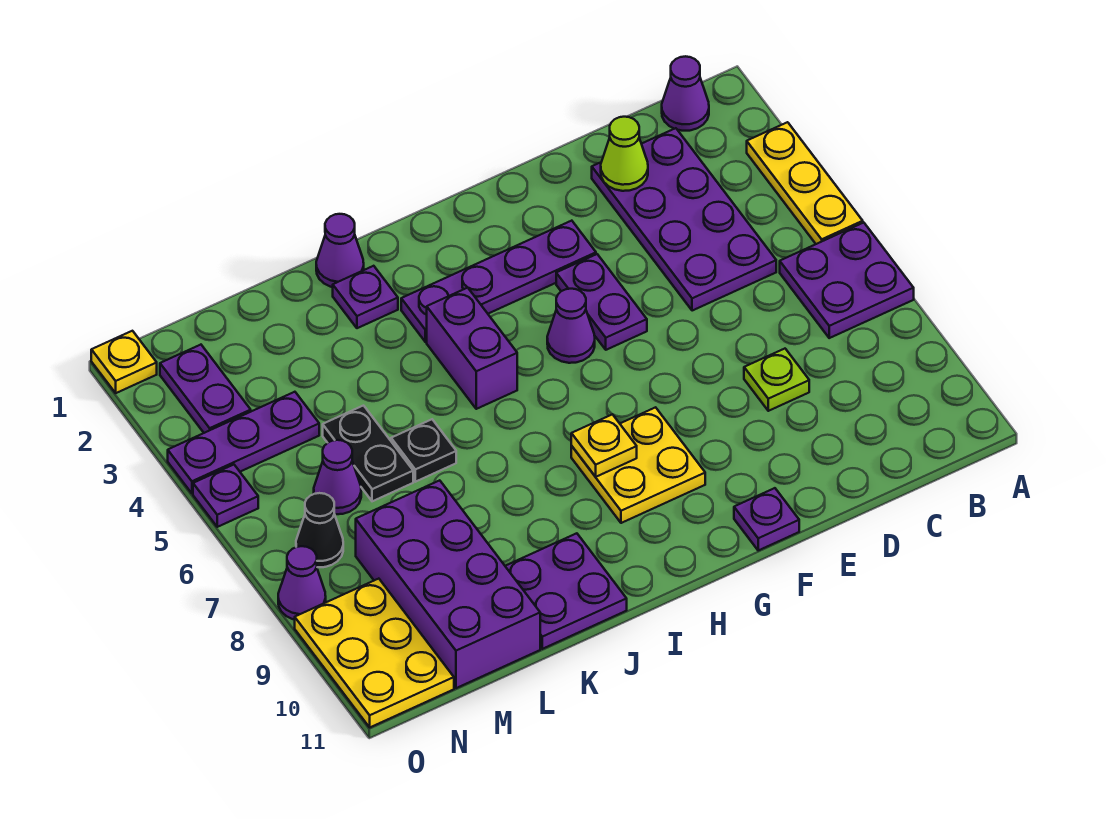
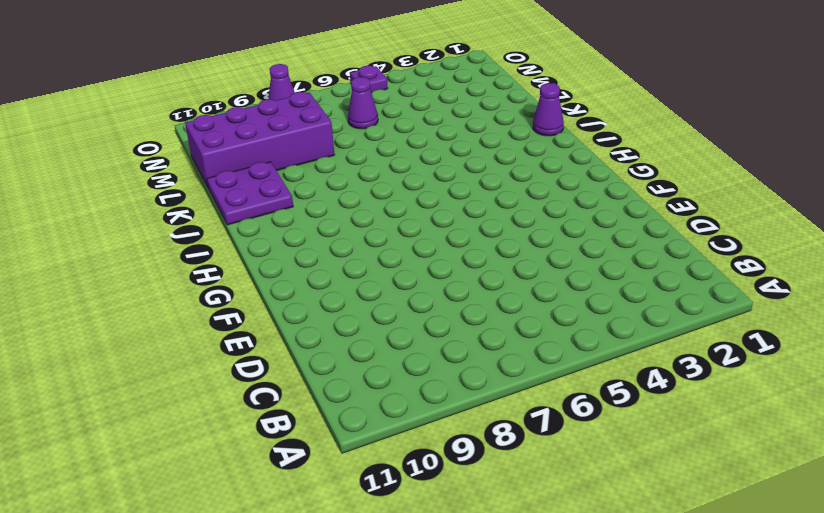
none -> yellow 1x3 plate [747,122,863,244]
none -> purple 2x2 plate [780,223,914,338]
none -> purple 1x1 cone [662,56,709,131]

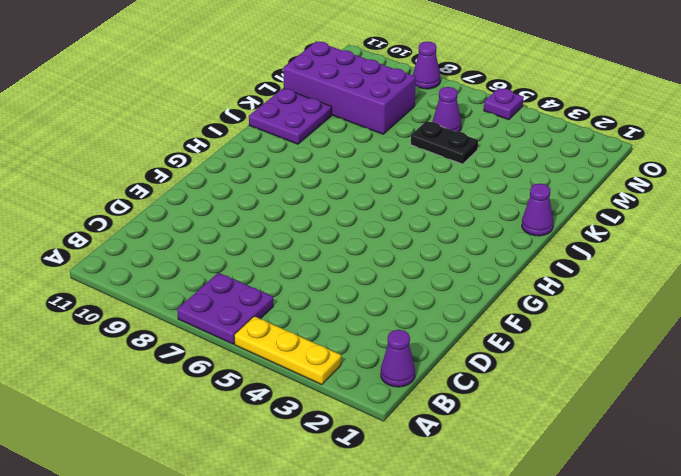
none -> purple 2x4 plate [592,128,776,311]
none -> lime 1x1 plate [744,349,809,411]
none -> purple 1x4 plate [401,221,596,342]

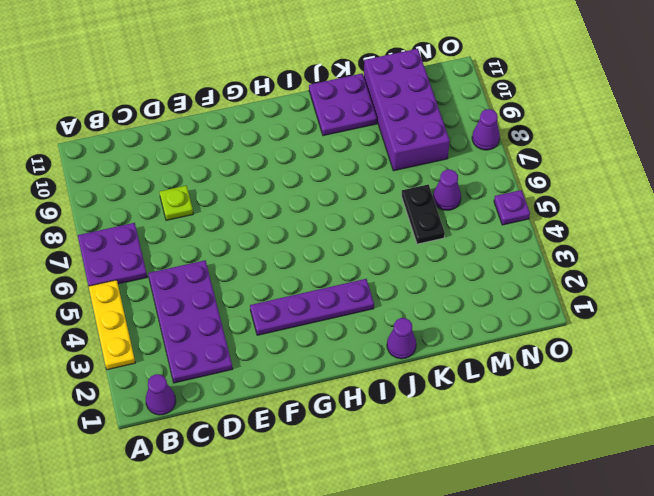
none -> purple 1x2 plate [556,254,647,350]
none -> purple 1x1 plate [734,488,799,550]
none -> purple 1x1 cone [547,289,595,363]

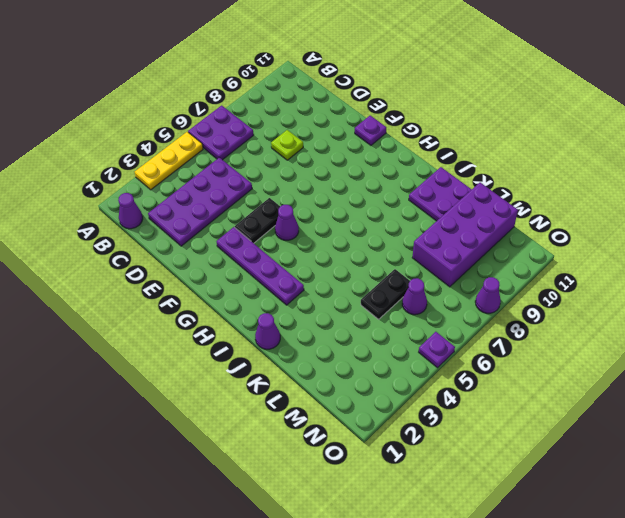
black 1x2 plate [235,198,280,243] -> purple 1x2 plate [556,254,647,350]
none -> yellow 2x2 plate [571,407,705,523]
none -> purple 1x2 brick [427,288,517,409]
none -> purple 1x1 plate [333,266,398,328]

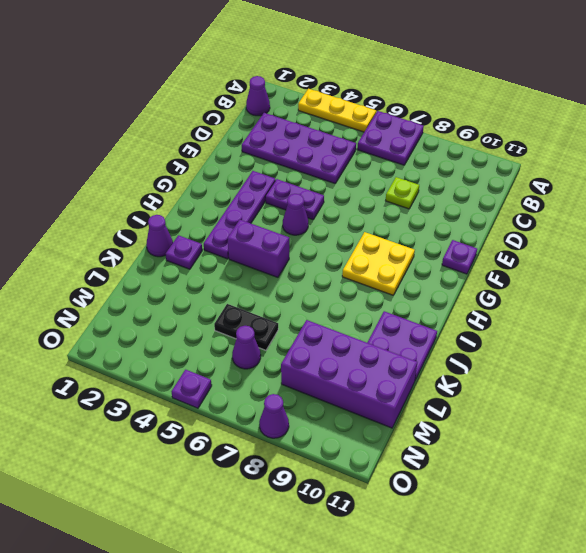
none -> black 1x1 plate [391,419,456,482]
none -> purple 1x3 plate [168,392,319,493]
none -> purple 1x2 plate [160,345,251,433]

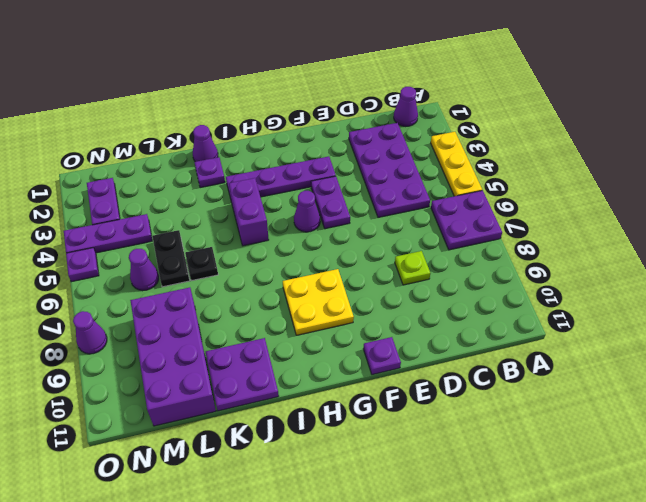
none -> black 1x1 cone [296,493,343,567]
none -> yellow 2x3 plate [295,579,454,727]
none -> yellow 1x1 plate [91,331,157,393]

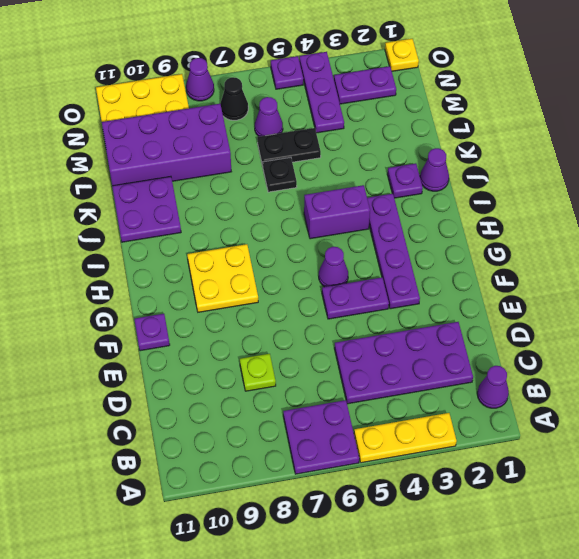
none -> lime 1x1 cone [601,117,648,191]
none -> yellow 1x1 plate [571,414,637,477]

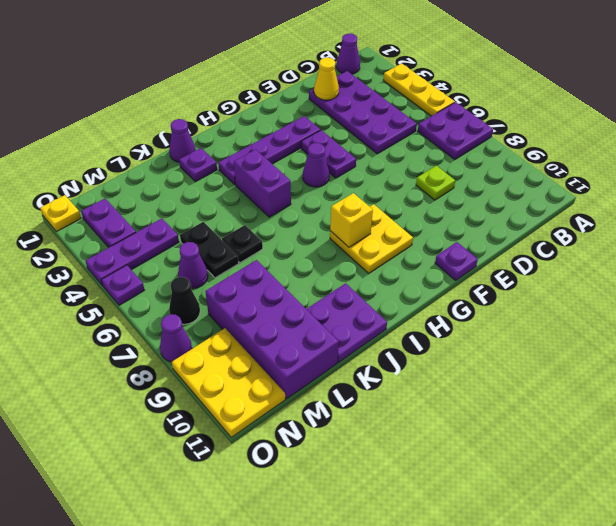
yellow 1x1 cone [314,58,339,100] -> lime 1x1 cone [601,117,648,191]
yellow 1x1 brick [330,193,373,247] -> yellow 1x1 plate [571,414,637,477]

